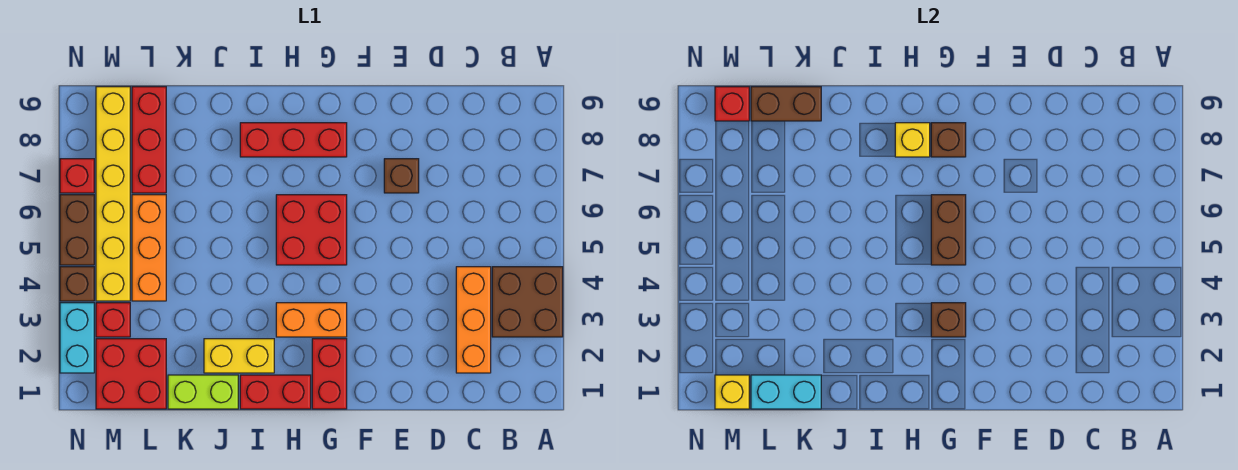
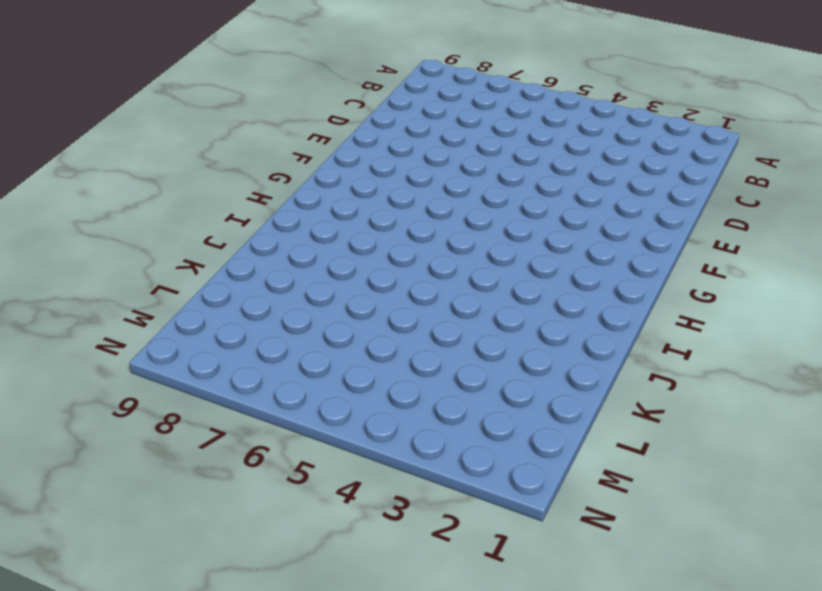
none -> brown 2x2 brick [492,267,563,337]
none -> orange 1x3 brick [456,267,491,373]
none -> brown 1x1 brick [384,159,419,193]

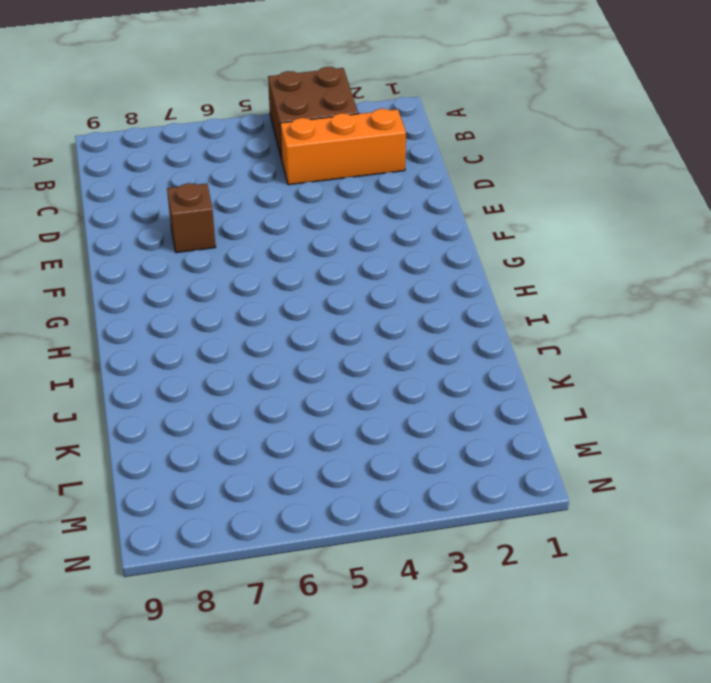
none -> red 1x2 brick [312,339,347,409]
none -> orange 1x2 brick [276,303,347,337]
none -> red 2x2 brick [276,195,347,265]

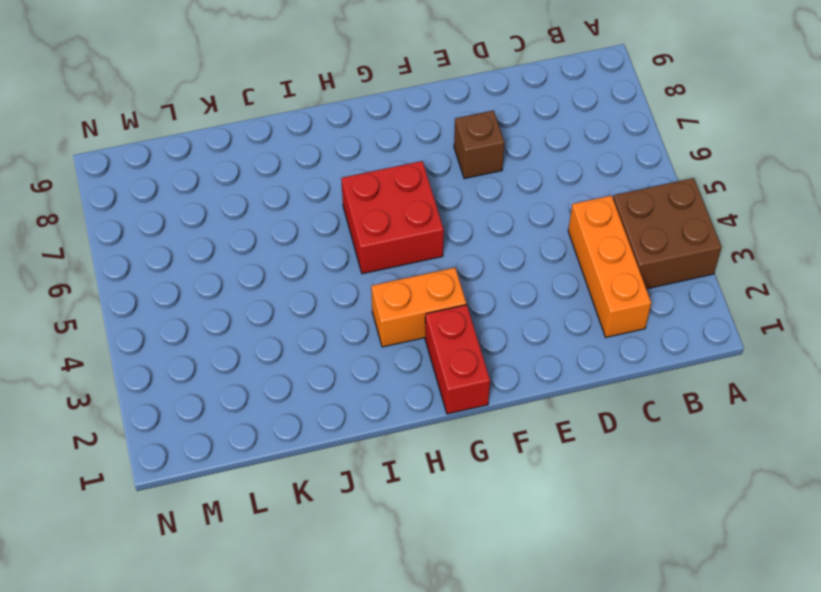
none -> red 1x3 brick [240,123,347,157]
none -> red 1x2 brick [240,375,311,409]
none -> yellow 1x2 brick [204,339,274,373]

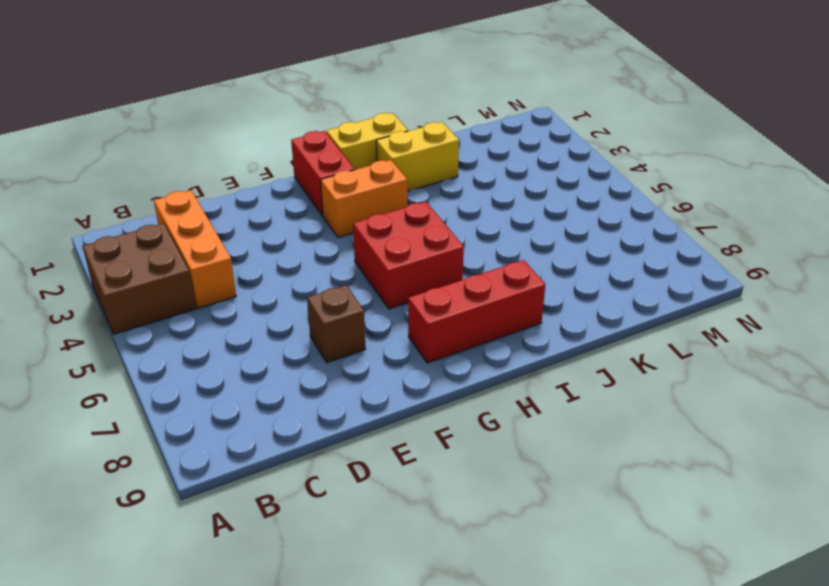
yellow 1x2 brick [326,113,408,170] -> red 1x2 brick [240,375,311,409]
none -> lime 1x2 brick [168,375,238,409]
none -> red 2x2 brick [96,339,166,409]
none -> orange 1x3 brick [132,195,166,301]

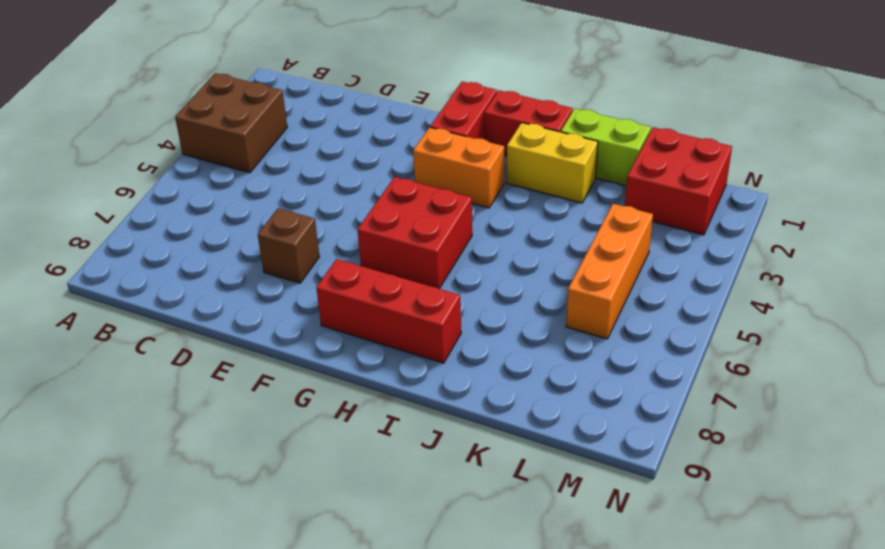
none -> orange 1x3 brick [456,267,491,373]
none -> red 1x3 brick [132,87,166,193]
none -> red 1x1 brick [96,303,130,337]

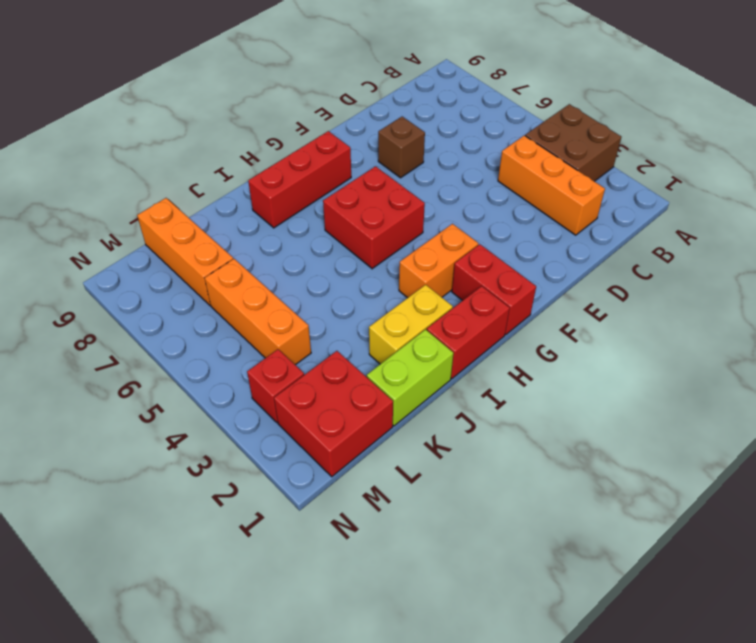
orange 1x3 brick [137,198,233,305] -> red 1x3 brick [132,87,166,193]
none -> yellow 1x6 brick [96,87,130,301]
none -> cyan 1x2 brick [60,303,94,373]
none -> brown 1x1 brick [60,267,94,301]

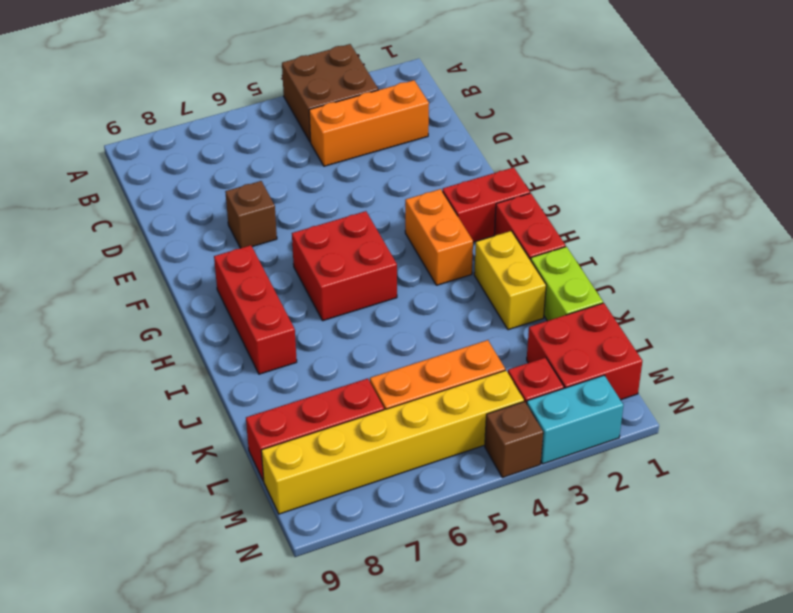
none -> brown 1x2 brick [60,195,94,265]
none -> red 1x1 brick [60,159,94,193]
none -> brown 1x1 brick [931,303,966,337]

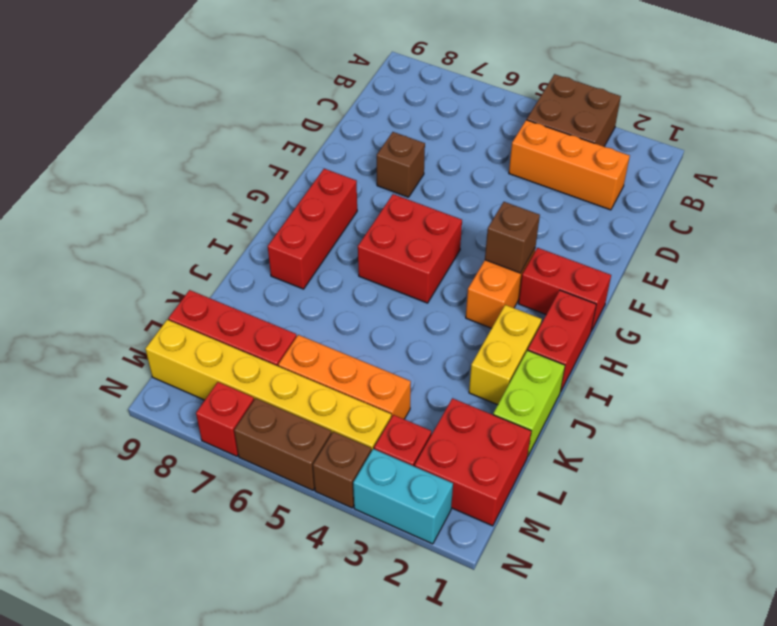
none -> brown 1x2 brick [931,195,966,265]
none -> brown 1x1 brick [931,123,966,157]
none -> yellow 1x1 brick [895,123,930,157]

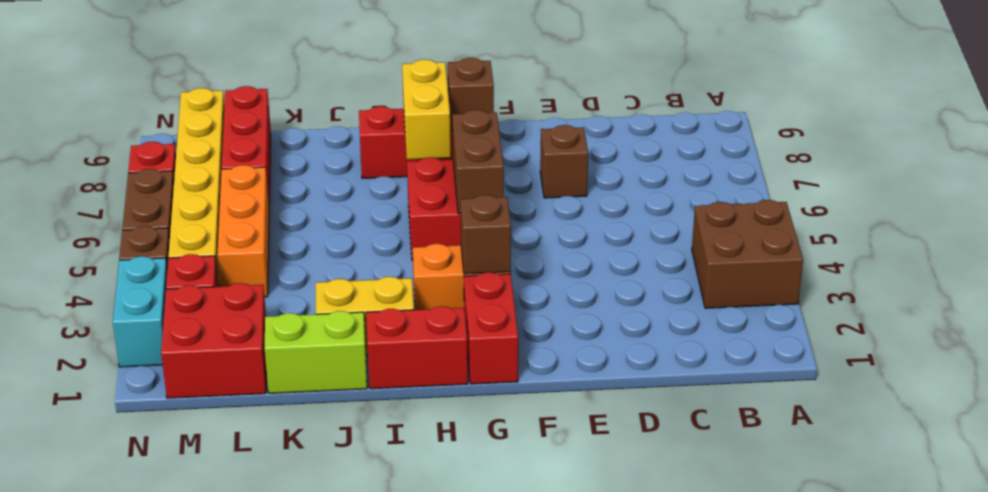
yellow 1x2 brick [402,60,451,160] -> yellow 1x1 brick [895,123,930,157]
none -> orange 1x3 brick [456,267,491,373]
none -> cyan 1x2 brick [751,375,821,409]
none -> brown 1x2 brick [751,87,821,121]

